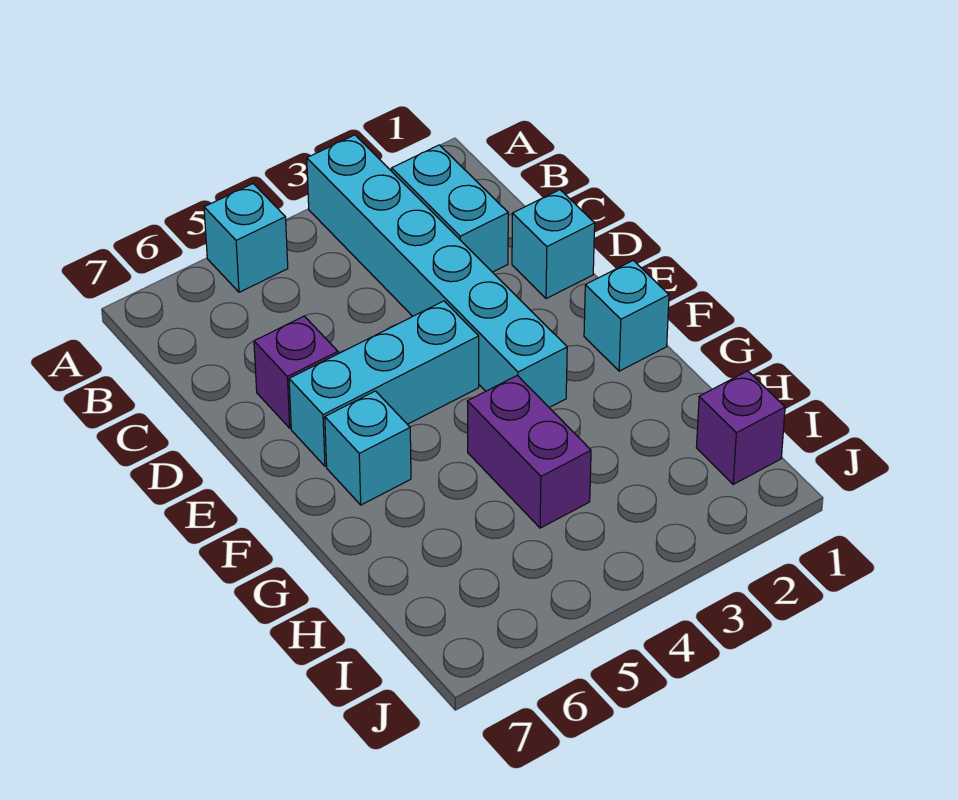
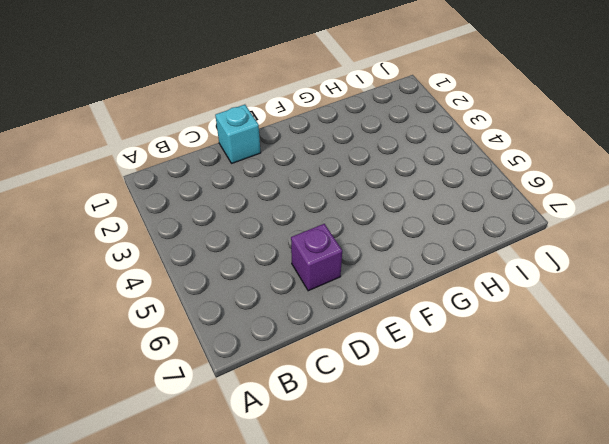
none -> cyan 1x6 brick [307,135,567,407]
none -> cyan 1x1 brick [204,184,288,292]

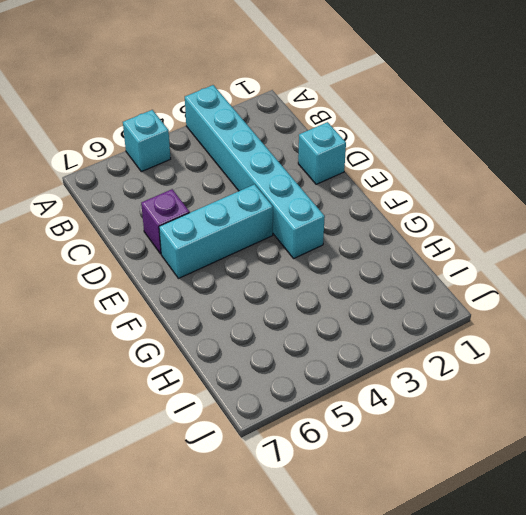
none -> cyan 1x2 brick [392,145,508,272]
none -> cyan 1x1 brick [584,260,669,371]

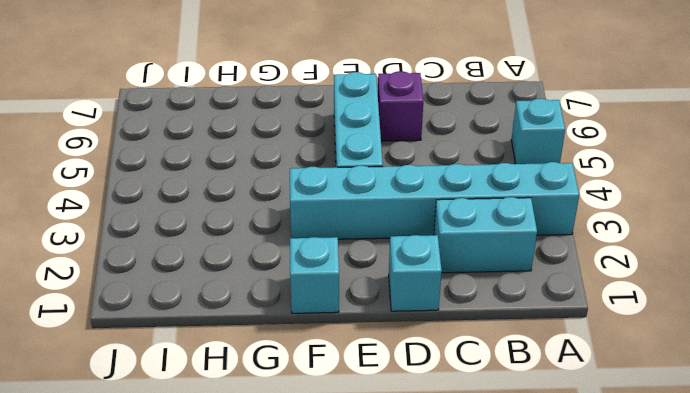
none -> cyan 1x1 brick [325,391,411,505]
none -> purple 1x2 brick [467,375,591,528]

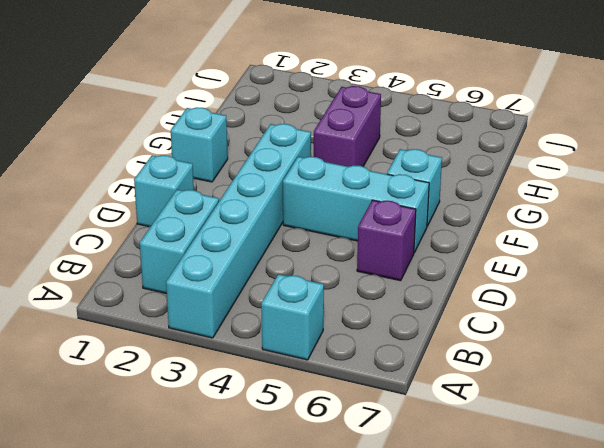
none -> purple 1x1 brick [696,371,785,484]

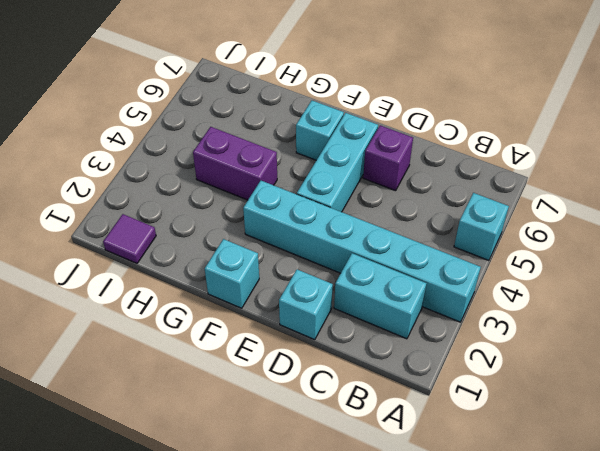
purple 1x1 tile [103,214,156,263] -> purple 1x1 brick [696,371,785,484]

